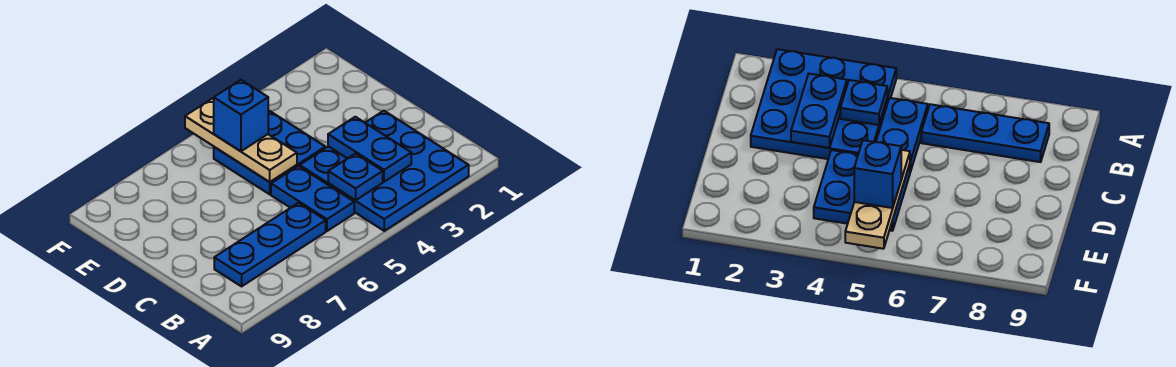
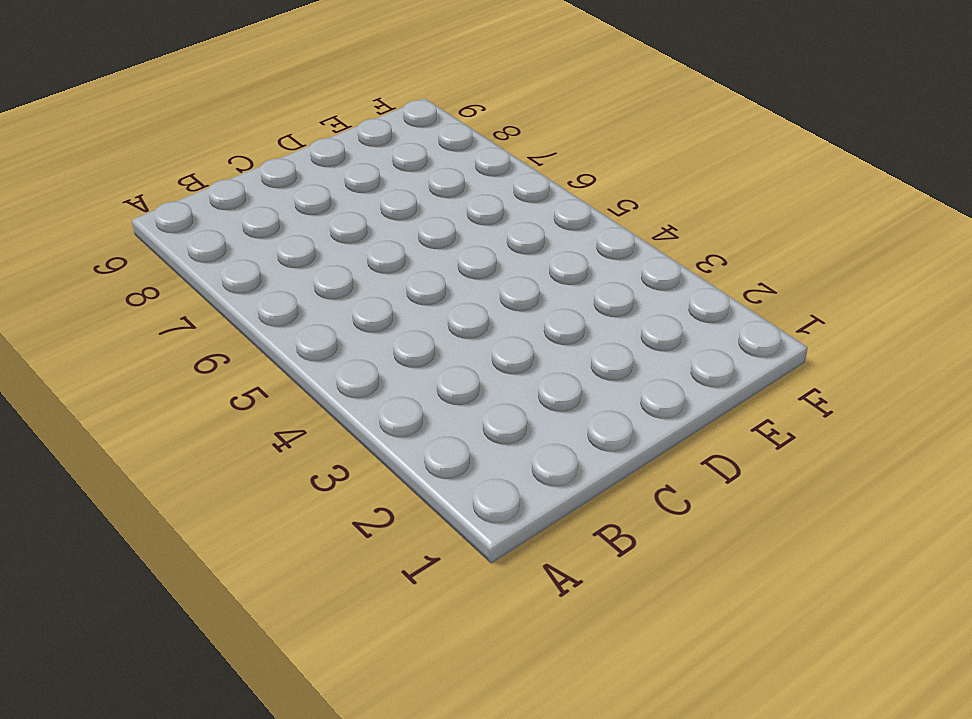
none -> blue 3x3 plate [300,111,469,231]
none -> blue 1x2 plate [271,166,354,231]

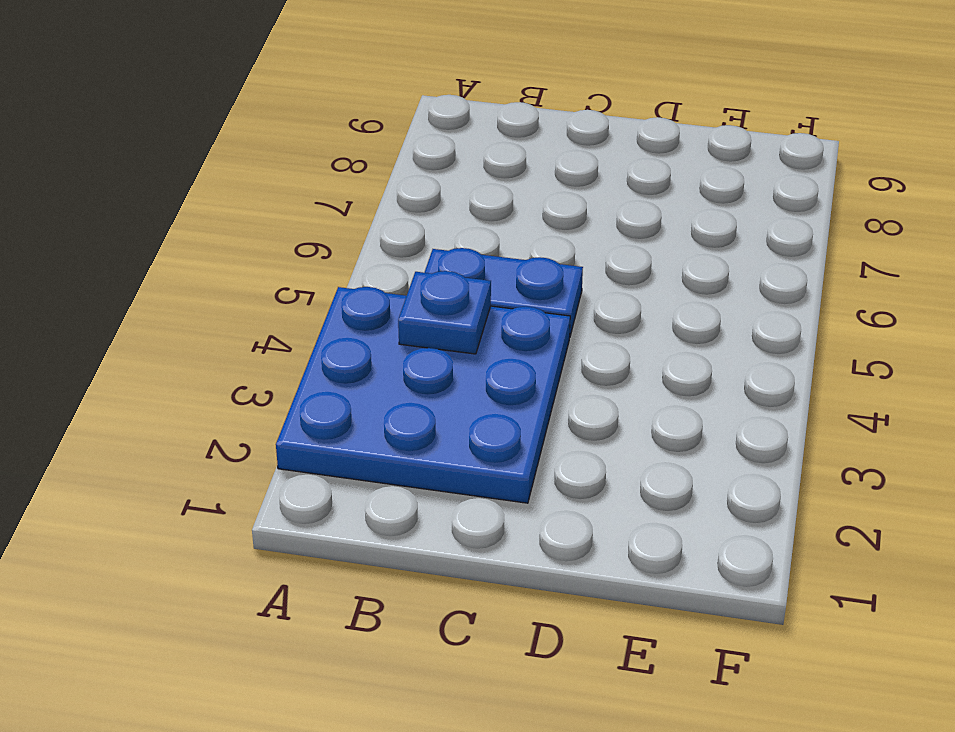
none -> blue 1x3 plate [214,203,326,286]
none -> blue 2x2 plate [214,111,325,194]

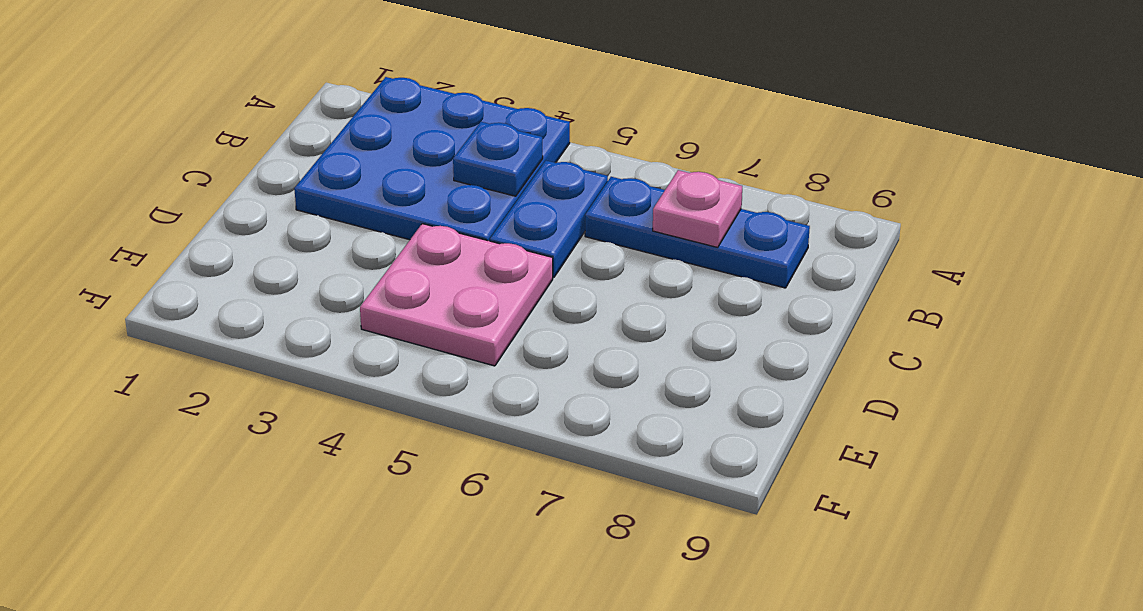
pink 1x1 plate [653,170,742,247] -> none
pink 2x2 plate [360,224,553,366] -> blue 2x2 plate [214,111,325,194]
none -> blue 1x2 plate [328,117,411,182]
none -> tan 1x3 plate [185,99,297,182]

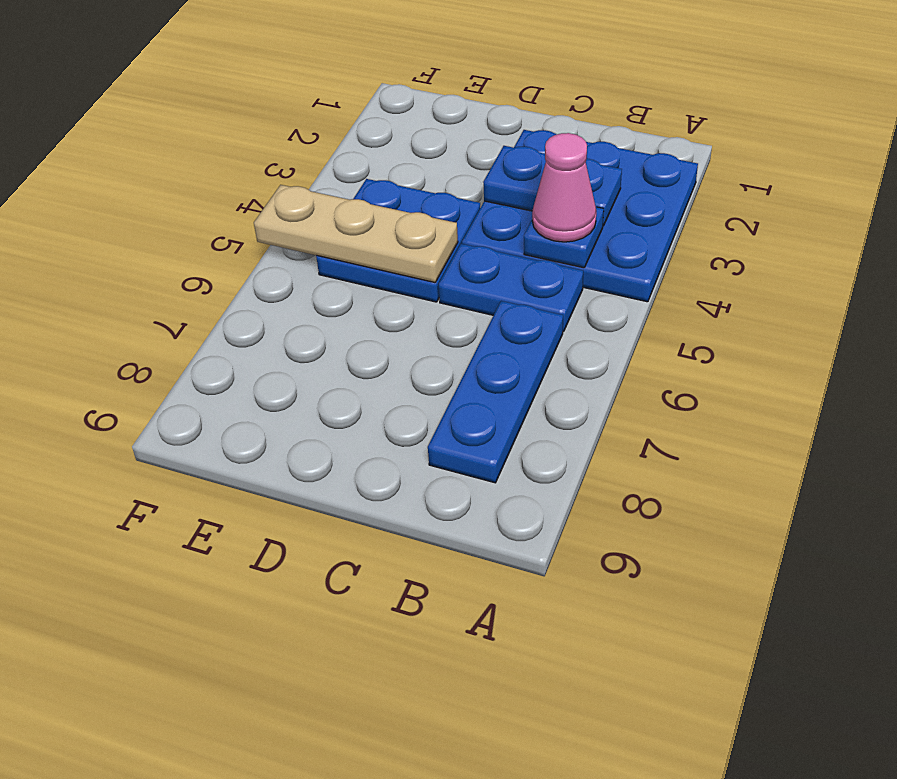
pink 1x1 cone [532,133,596,242] -> none
none -> blue 1x1 brick [214,80,268,151]

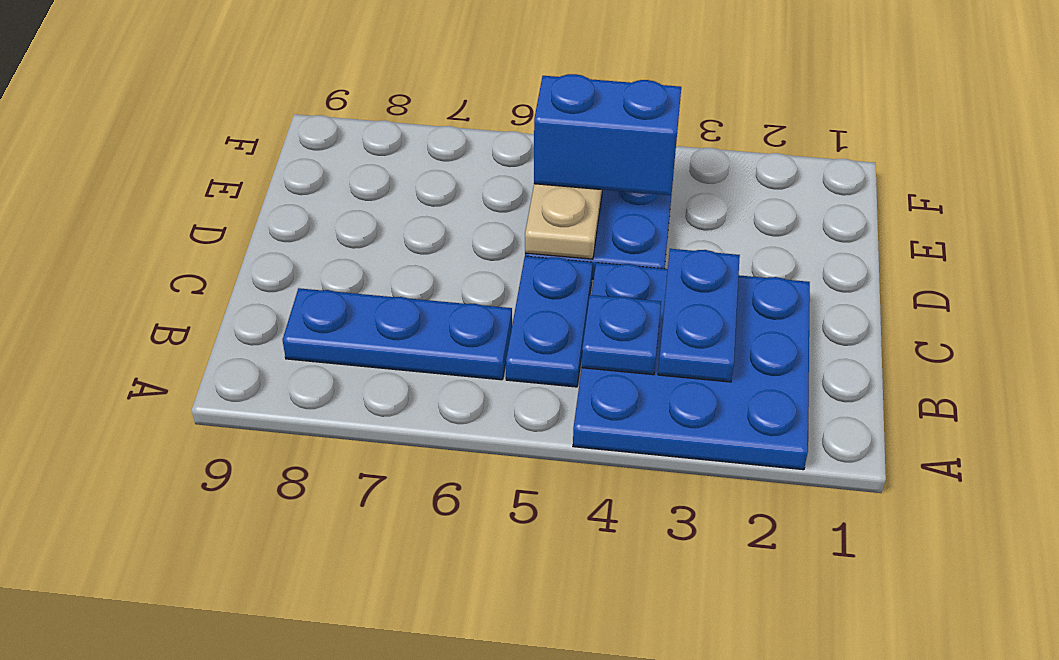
blue 1x2 brick [534,74,681,195] -> blue 1x1 brick [214,80,268,151]

